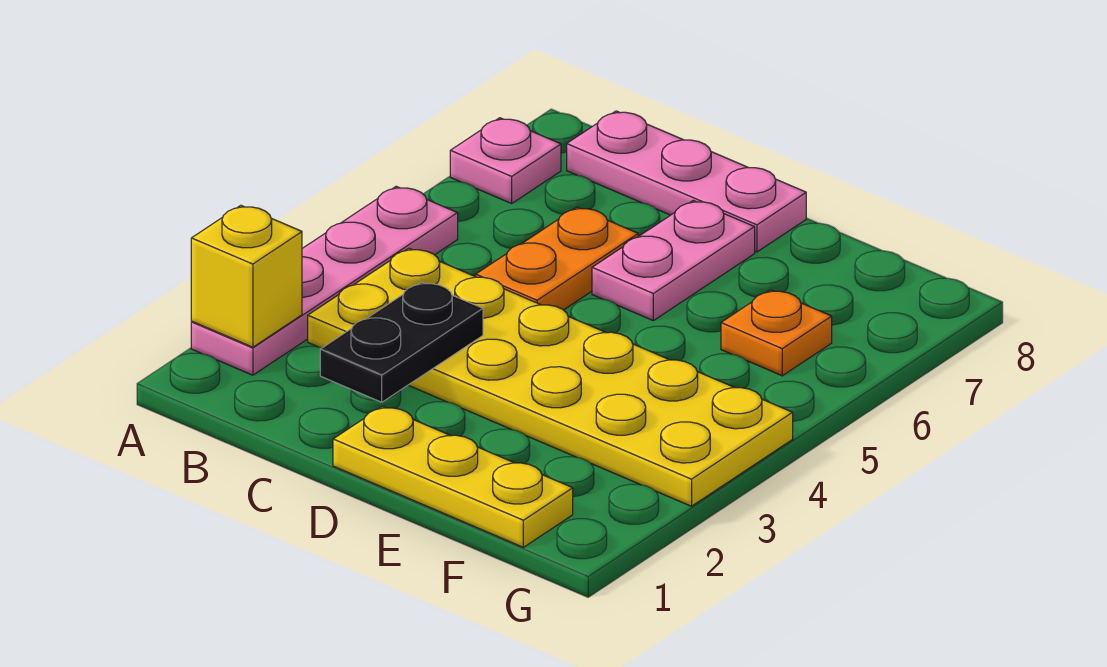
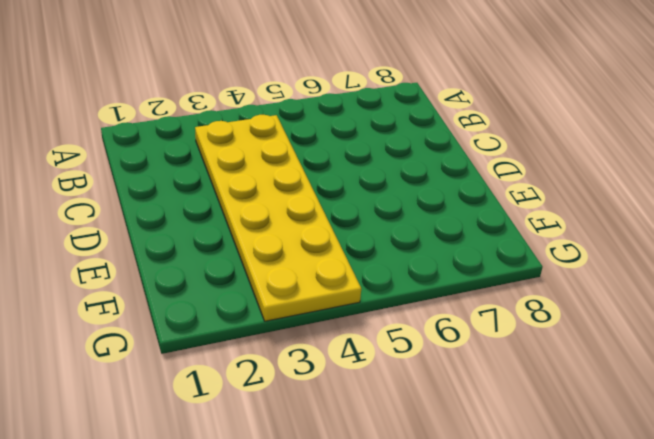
none -> pink 1x4 plate [191,186,458,375]
none -> pink 1x1 plate [450,118,561,203]

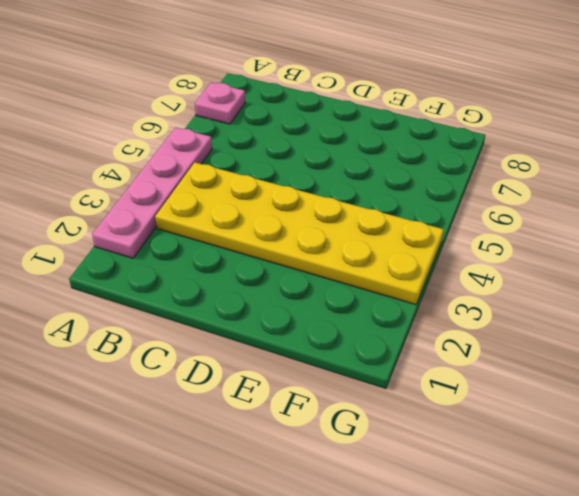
none -> pink 1x3 plate [567,111,806,252]
none -> orange 1x2 plate [476,207,638,310]

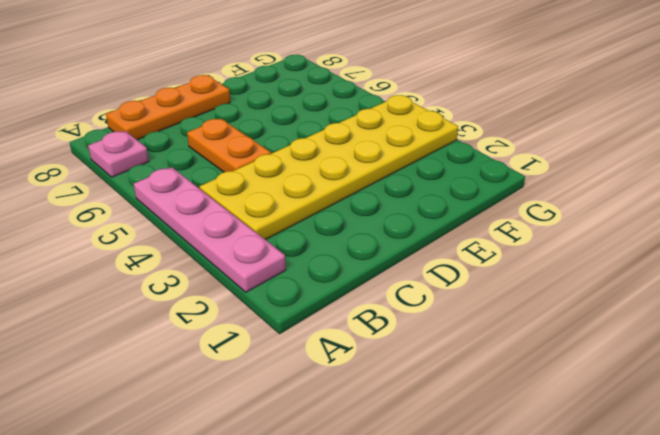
orange 1x3 plate [106,75,230,140] -> pink 1x3 plate [567,111,806,252]
none -> yellow 1x3 plate [333,406,573,547]
none -> pink 1x2 plate [592,201,755,321]

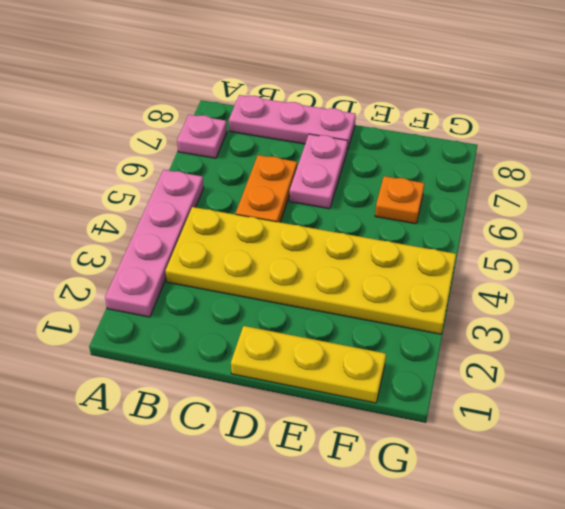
none -> yellow 1x1 brick [191,205,302,347]
none -> black 1x2 plate [320,282,483,402]

